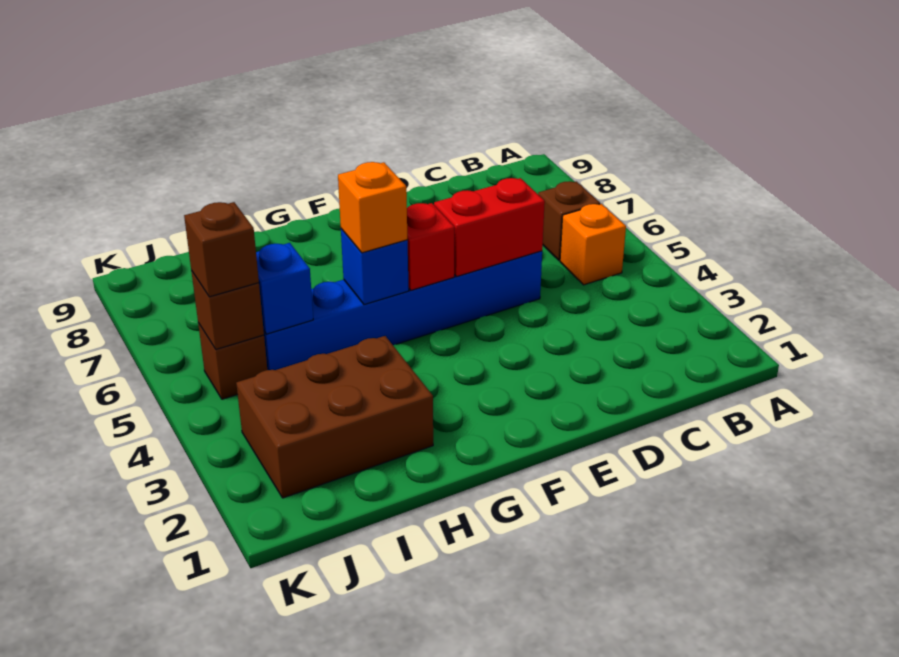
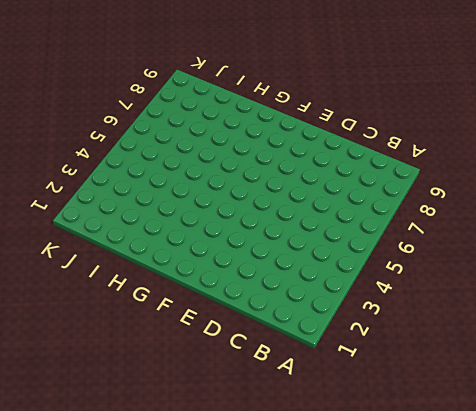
none -> orange 1x1 brick [560,204,626,285]
none -> brown 1x1 brick [538,181,600,261]
none -> blue 1x6 brick [264,251,542,370]

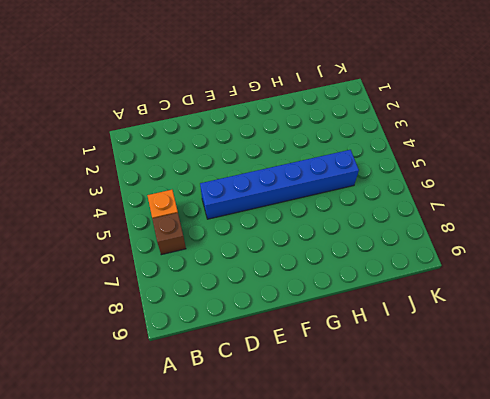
none -> brown 2x3 brick [236,336,433,498]
none -> brown 1x1 brick [198,323,267,399]
none -> red 1x2 brick [434,178,545,277]

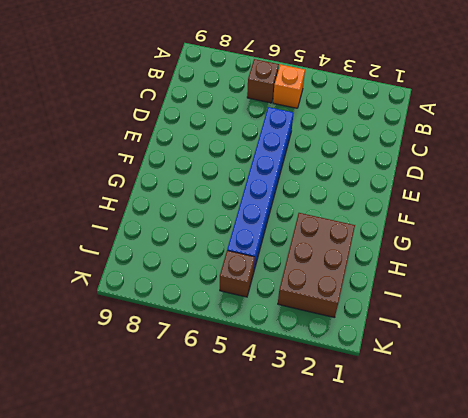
none -> red 1x2 brick [434,178,545,277]
none -> red 1x1 brick [407,203,454,290]
none -> blue 1x1 brick [341,229,409,305]

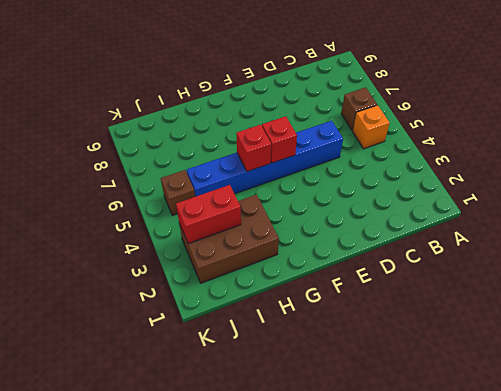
red 1x1 brick [236,125,271,171] -> blue 1x1 brick [341,229,409,305]
red 1x2 brick [176,185,241,244] -> red 1x2 brick moved to [434,178,545,277]
none -> blue 1x1 brick [256,243,313,334]
none -> brown 1x1 brick [191,271,264,349]
none -> orange 1x1 brick [338,162,407,253]

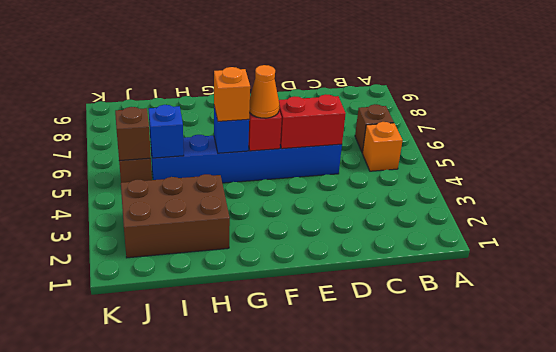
orange 1x1 cone [249,65,279,118] -> none
none -> brown 1x1 brick [184,202,259,297]

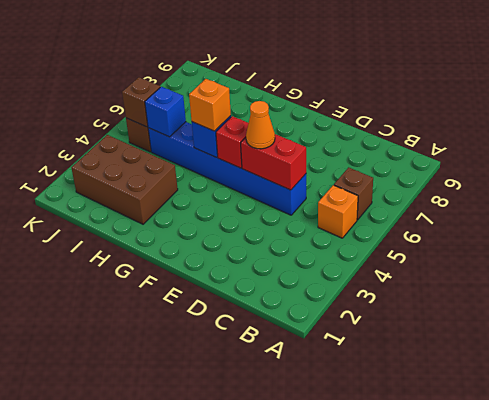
orange 1x1 cone [246,101,275,149] -> none
none -> brown 1x1 brick [184,202,259,297]

